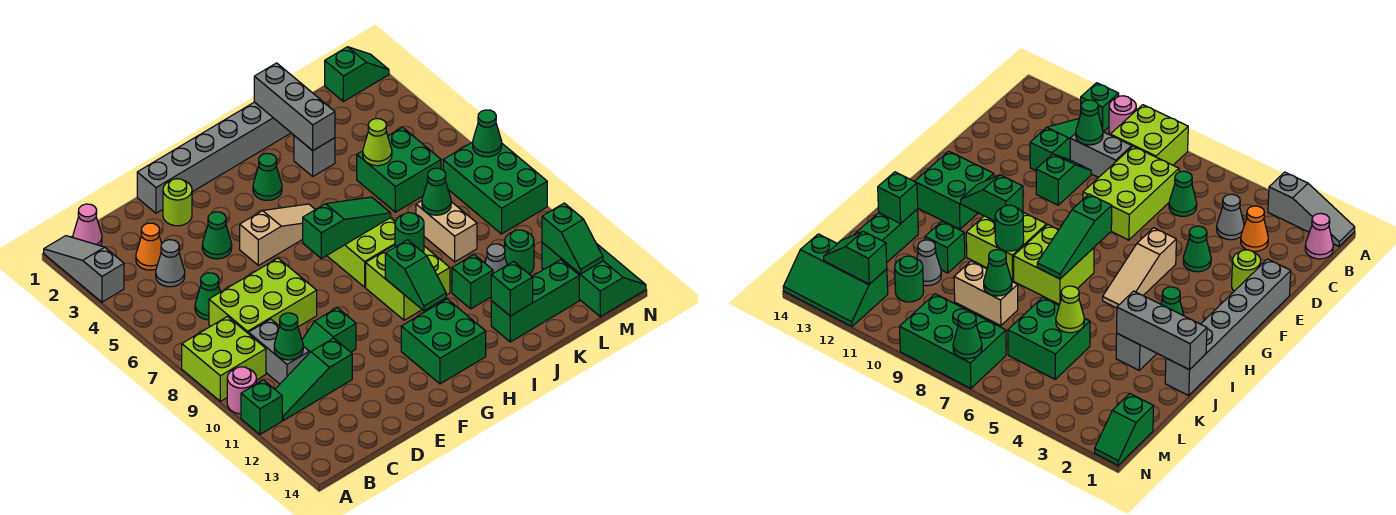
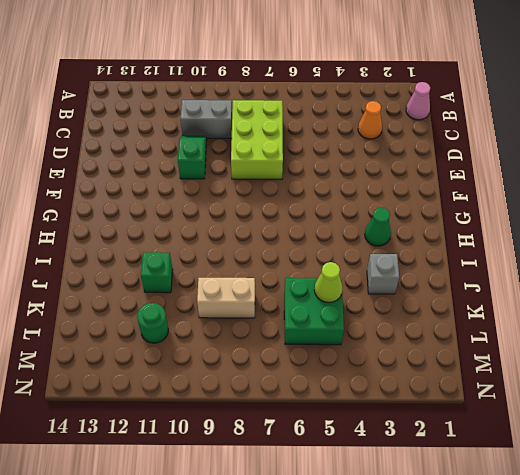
none -> grey 1x3 slope [44,236,124,302]
none -> lime 2x2 brick [182,317,266,401]
none -> pink 1x1 round brick [227,367,256,414]
none -> green 1x1 brick [241,380,282,434]

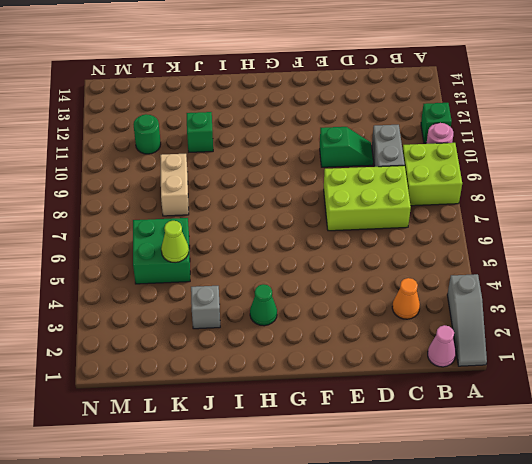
none -> green 1x3 slope [275,338,352,420]
none -> grey 1x1 cone [156,240,185,287]
none -> green 1x1 cone [195,273,220,320]
none -> grey 1x6 brick [137,102,291,213]

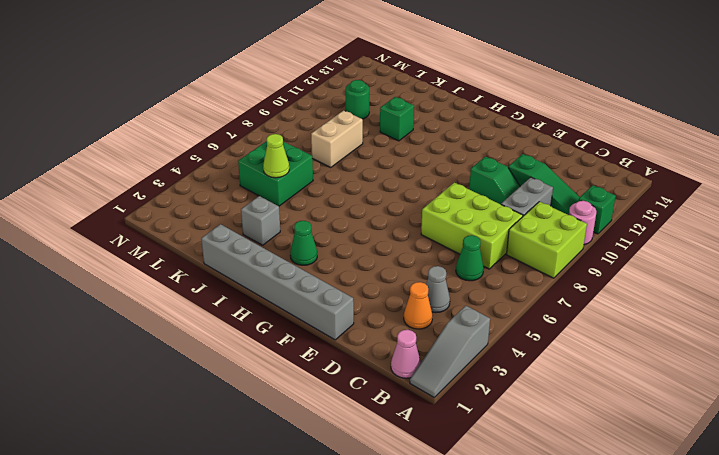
none -> lime 1x1 round brick [163,179,192,226]
none -> green 1x1 cone [202,212,232,259]
none -> tan 1x3 slope [240,204,315,265]
none -> green 2x2 brick [401,299,486,384]

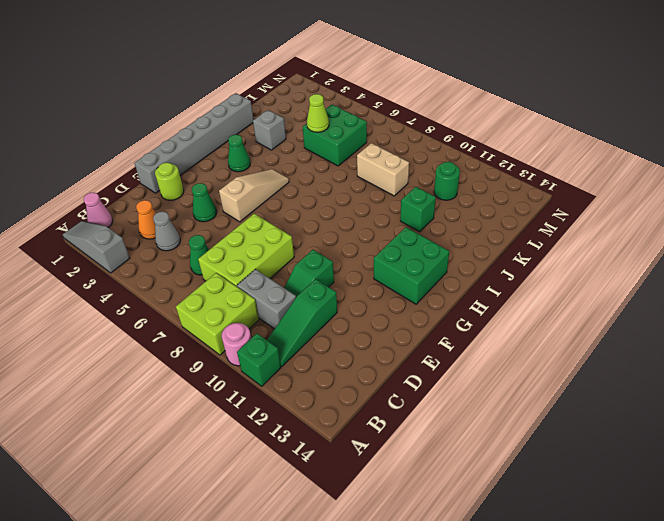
none -> lime 2x2 brick [327,218,395,287]
none -> lime 2x2 brick [366,245,450,320]
none -> green 1x3 brick [491,260,579,342]
none -> grey 1x1 cone [485,244,507,273]

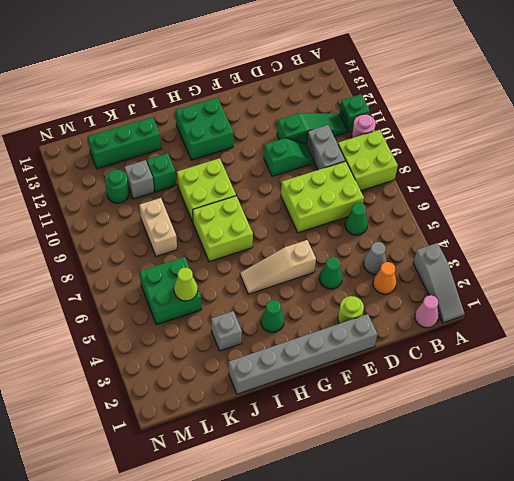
grey 1x1 brick [125,160,154,199] -> grey 1x1 cone [485,244,507,273]
none -> green 1x2 slope [325,47,389,102]
none -> green 2x3 brick [443,142,547,234]
none -> green 2x3 slope [542,243,646,317]
none -> green 1x1 cone [274,313,303,360]

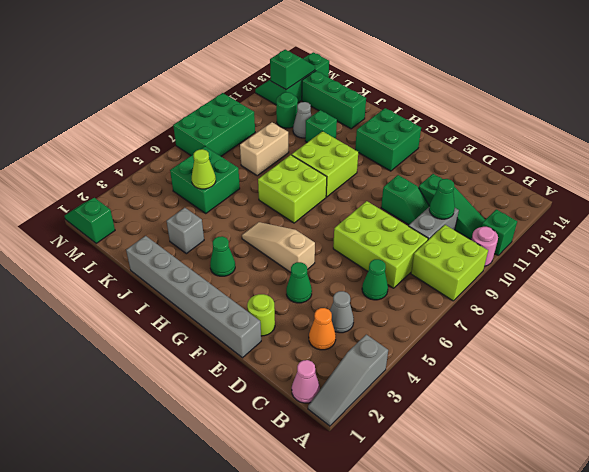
none -> green 1x3 slope [303,197,391,259]
none -> green 1x2 slope [385,240,446,311]
none -> green 1x1 round brick [395,213,424,252]
none -> grey 1x3 brick [254,63,335,151]

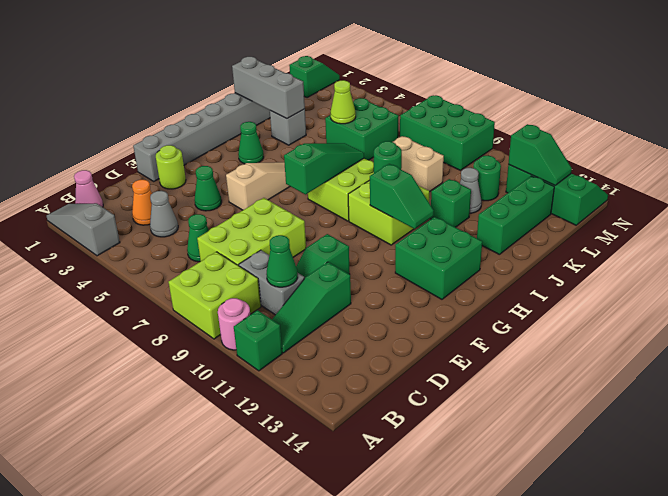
none -> green 1x1 brick [491,262,533,316]
none -> green 1x1 cone [422,168,451,215]
none -> green 1x1 cone [473,110,502,157]

